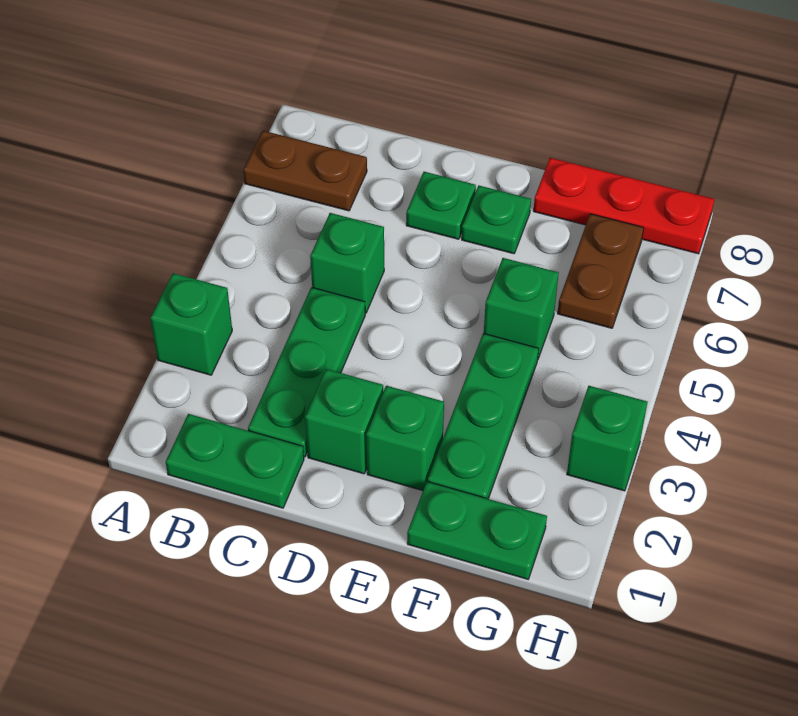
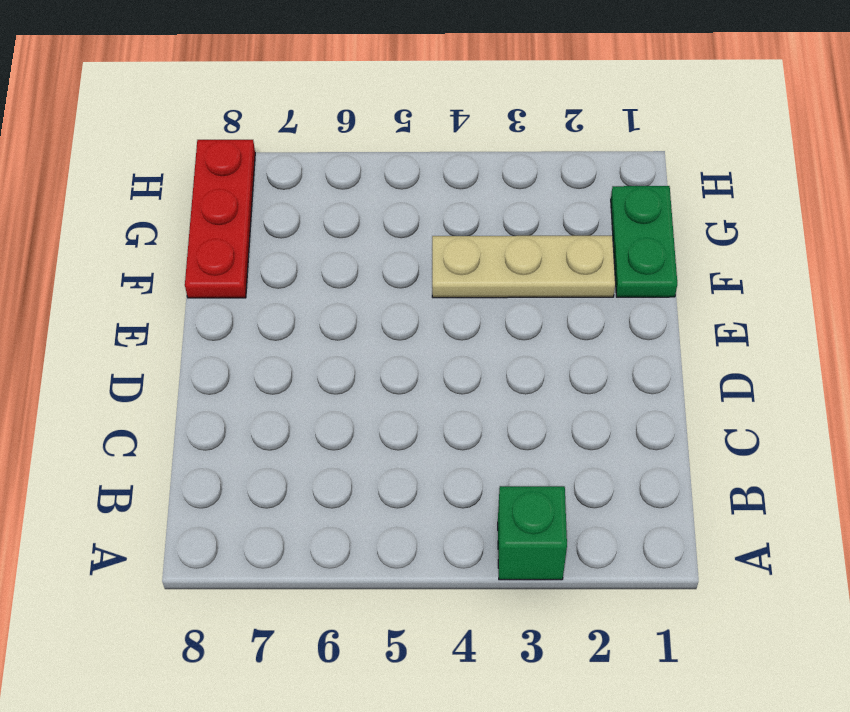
tan 1x3 plate [432,236,615,298] -> green 1x3 plate [428,333,539,499]
none -> brown 1x2 plate [243,131,367,211]
none -> green 1x2 plate [166,414,304,508]
none -> green 1x3 plate [248,287,365,457]

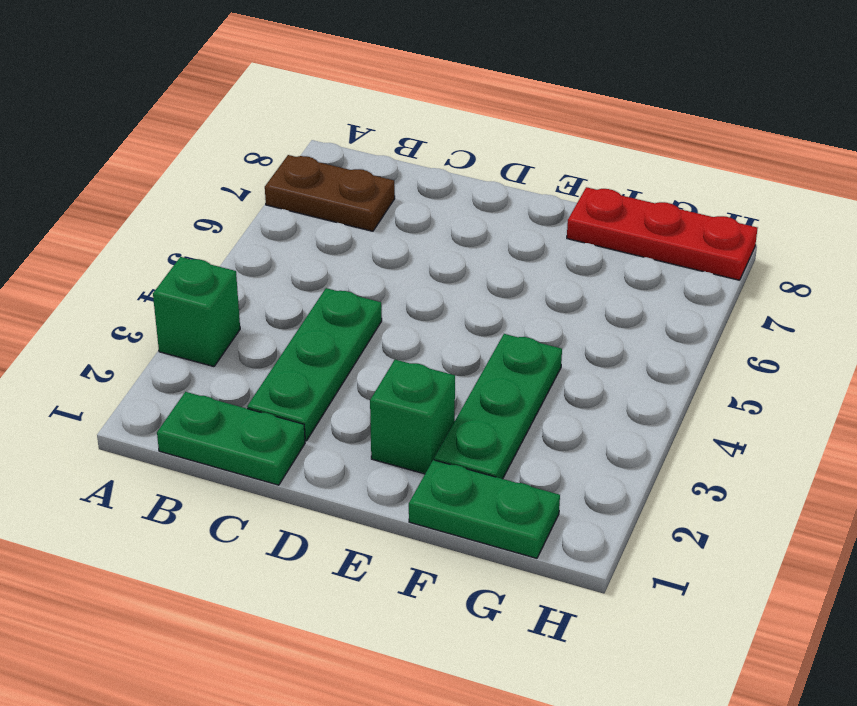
none -> green 1x1 brick [310,213,384,313]
none -> green 1x1 brick [305,369,383,474]
none -> green 1x1 plate [406,172,476,239]

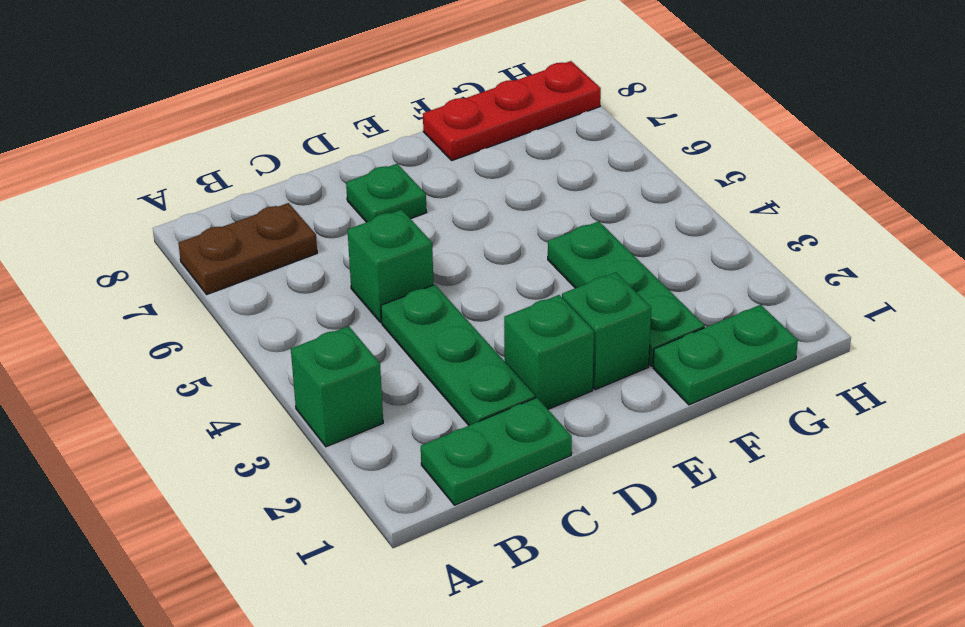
none -> green 1x1 plate [462,186,531,254]
none -> green 1x1 brick [484,258,559,358]
none -> brown 1x2 plate [558,214,644,328]

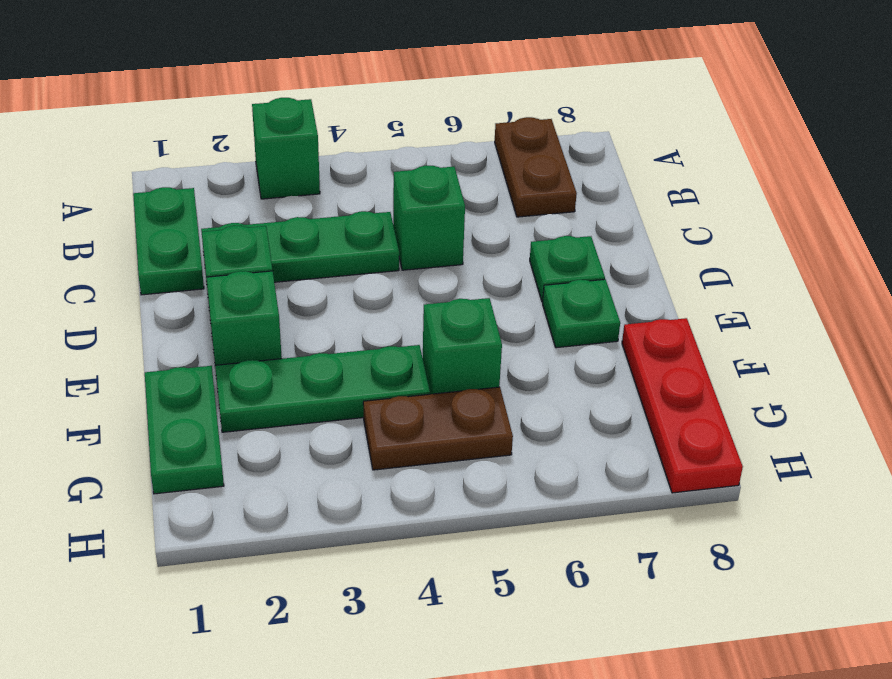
brown 1x2 plate [363,387,513,470] -> brown 1x2 plate moved to [558,214,644,328]
none -> green 1x1 brick [567,386,647,491]

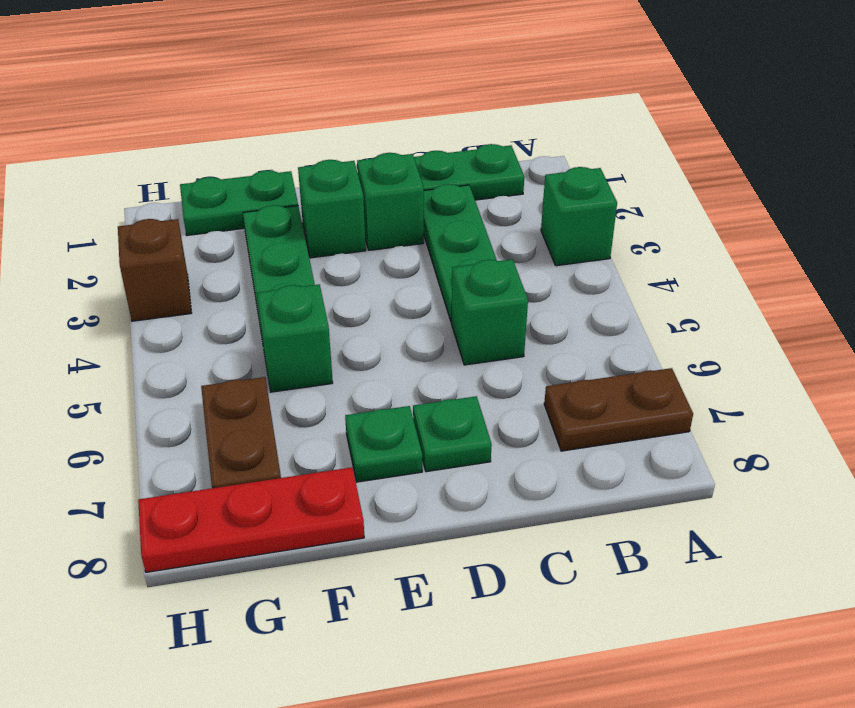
brown 1x1 brick [118,219,191,321] -> green 1x1 brick [567,386,647,491]

